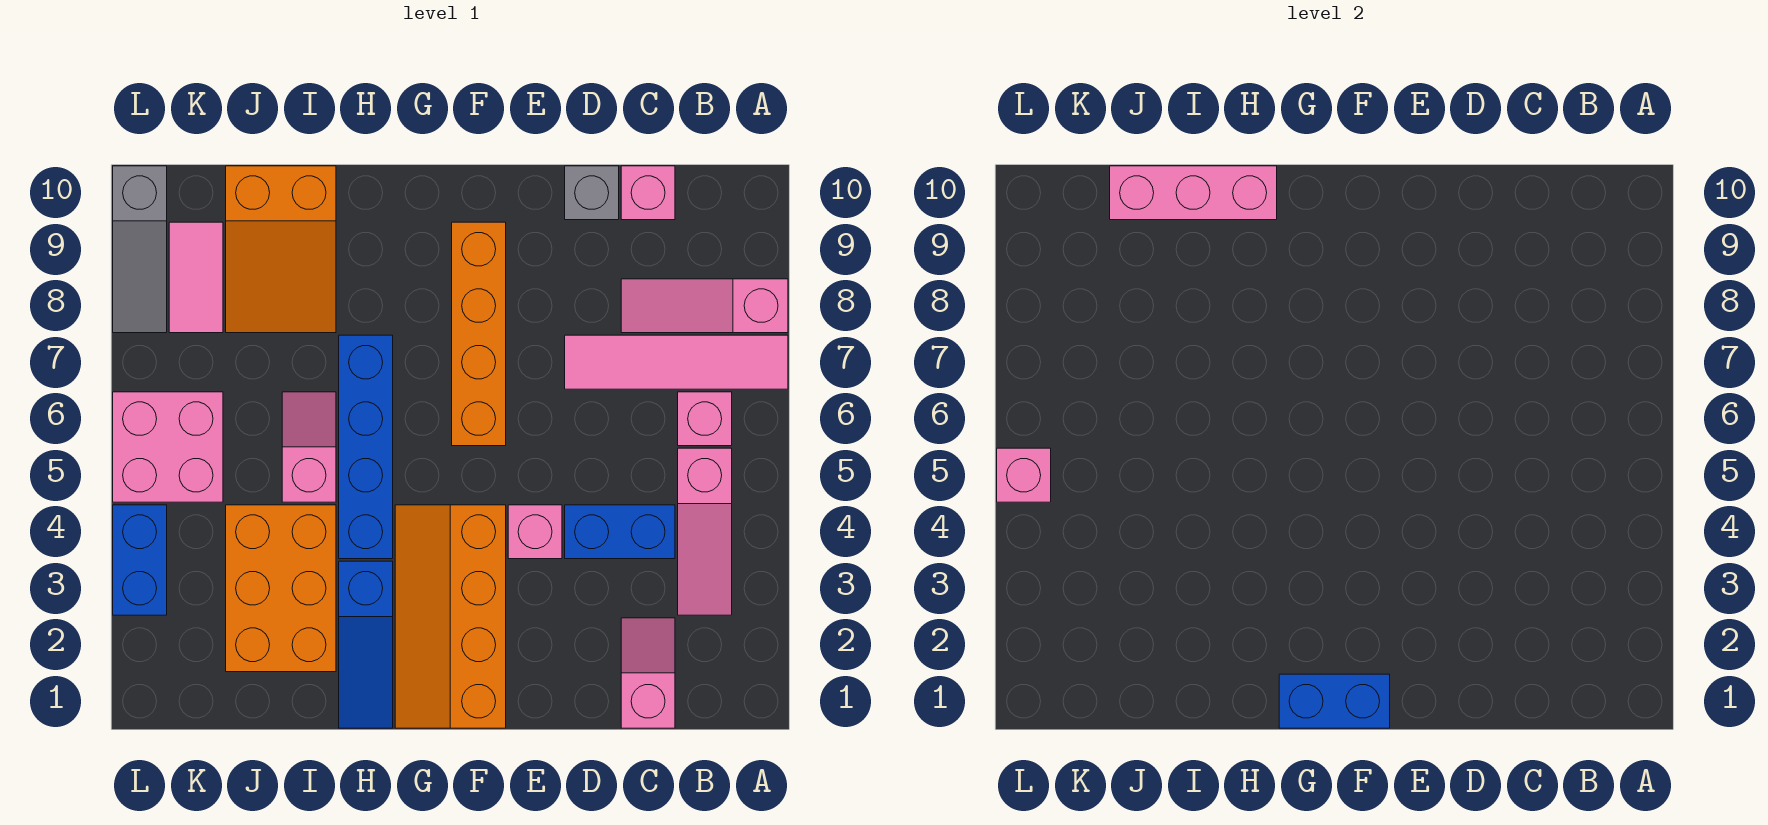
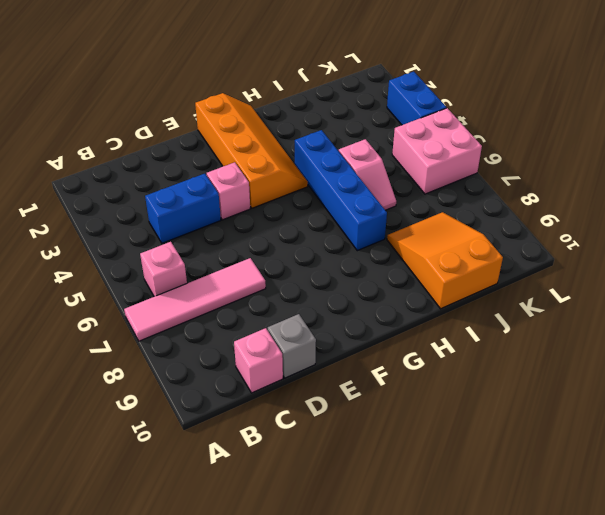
none -> pink 1x3 slope [621,279,788,333]
none -> pink 1x3 slope [678,448,732,615]
none -> pink 1x2 slope [621,618,675,728]

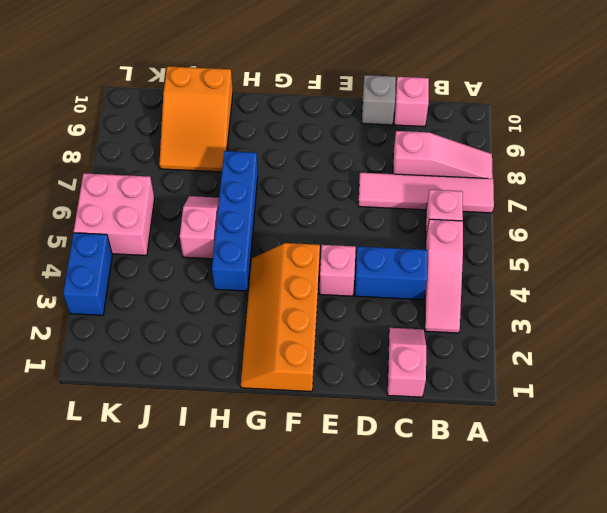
pink 1x3 slope [393,131,493,179] -> pink 1x3 slope turned to [621,279,788,333]
none -> orange 1x4 brick [452,222,506,446]
none -> blue 1x3 slope [339,561,393,728]
none -> orange 2x3 brick [226,505,336,672]

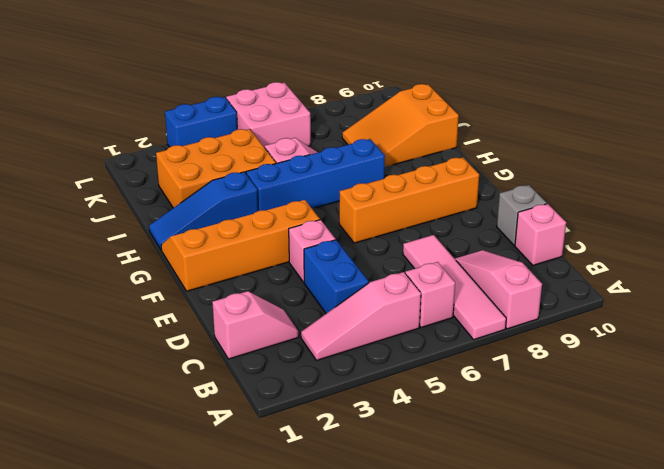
none -> pink 1x2 tile [169,222,223,333]
none -> grey 1x3 slope [113,166,167,333]
none -> blue 1x2 brick [1279,674,1390,728]

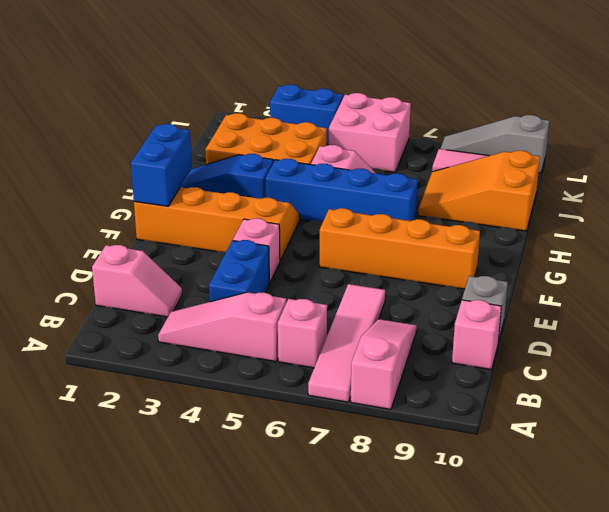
none -> pink 1x3 brick [1110,166,1277,220]
none -> pink 1x1 brick [997,448,1051,502]

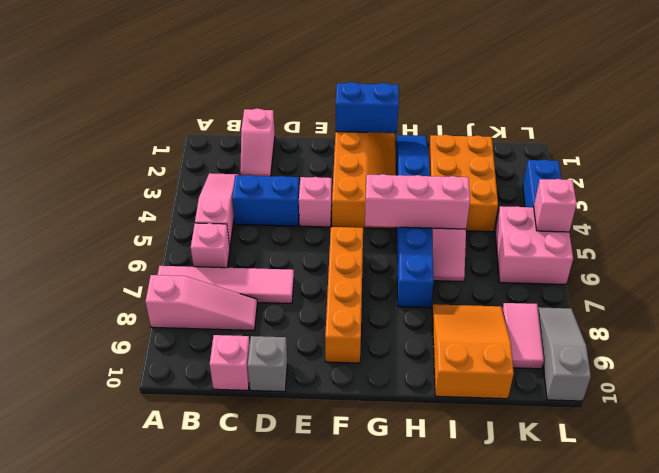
pink 1x3 brick [365,174,470,229] -> pink 1x3 brick moved to [1110,166,1277,220]

